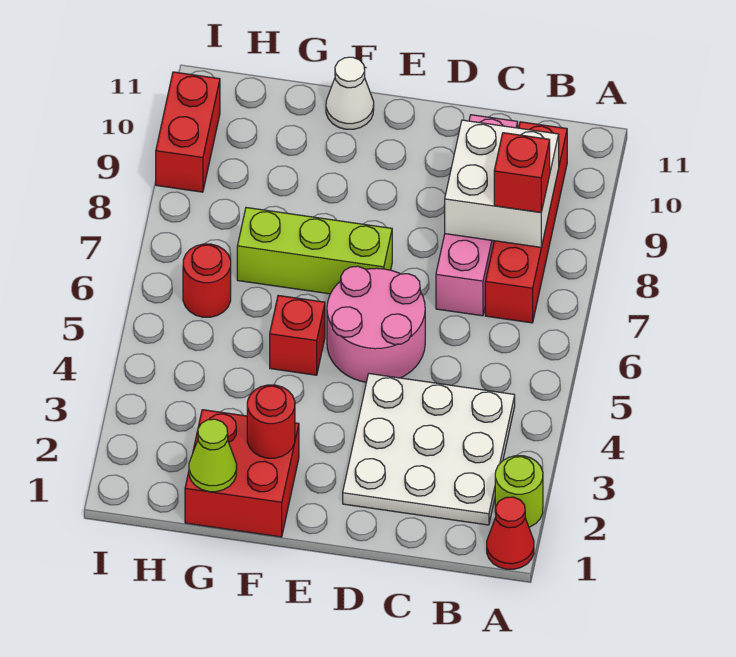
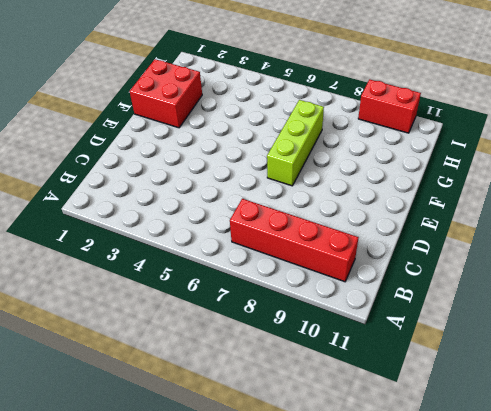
none -> red 1x1 cone [487,497,534,569]
none -> lime 1x1 round brick [495,456,543,527]
none -> white 3x3 plate [343,374,515,525]

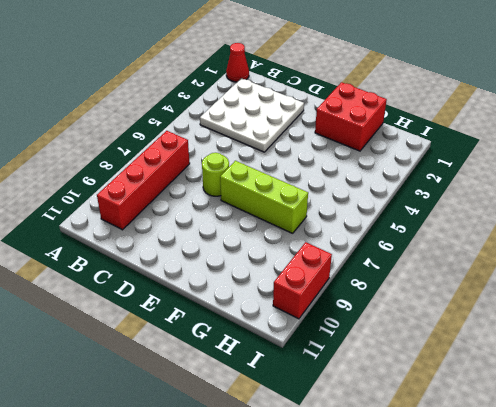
lime 1x1 round brick [202,153,229,196] -> lime 1x1 round brick moved to [495,456,543,527]
none -> pink 1x4 brick [436,115,518,316]
none -> pink 2x2 round brick [327,266,425,382]
none -> red 1x1 brick [270,295,325,375]

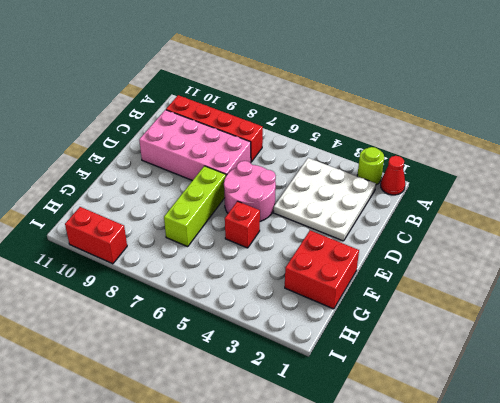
pink 2x4 brick [139,110,251,181] -> pink 1x4 brick [436,115,518,316]
none -> white 1x1 cone [326,57,374,129]
none -> red 1x1 round brick [183,244,231,317]
none -> white 2x2 brick [445,120,559,247]

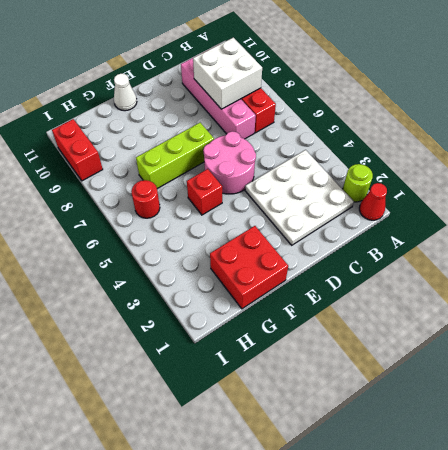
none -> red 1x1 round brick [247,385,295,458]
none -> lime 1x1 cone [189,419,237,492]
none -> red 1x1 brick [494,133,550,212]

